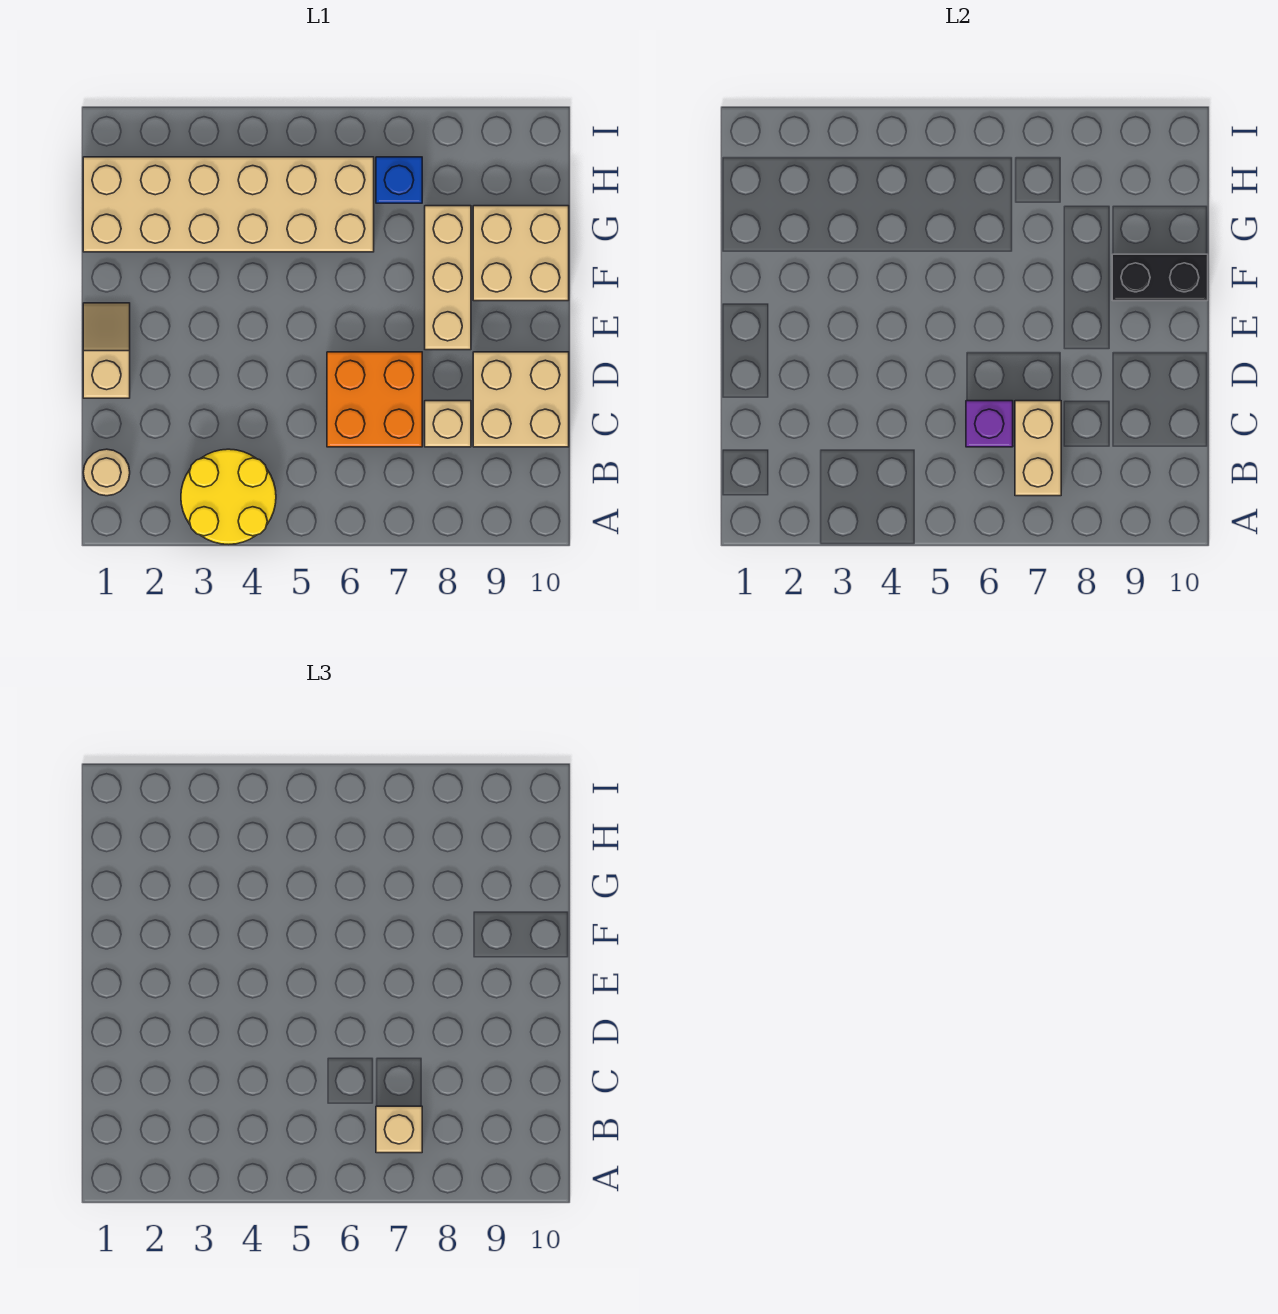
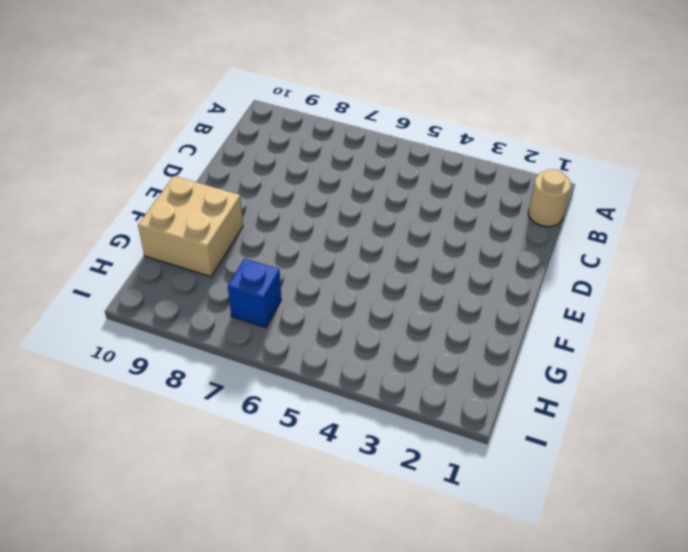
none -> yellow 2x2 round brick [181,449,276,544]
none -> orange 2x2 brick [327,352,422,447]
none -> tan 1x1 brick [425,401,471,447]

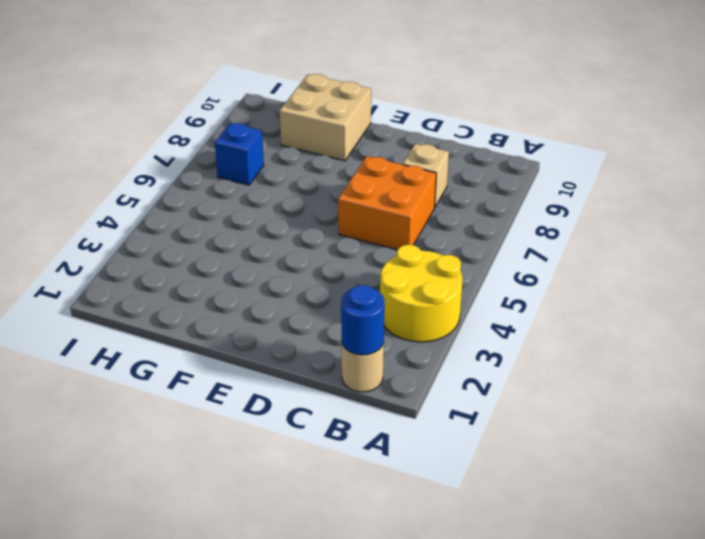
blue 1x1 round brick [341,285,385,355] -> none
none -> tan 2x2 brick [473,352,569,447]
none -> tan 1x2 slope [83,303,130,398]
none -> tan 1x3 brick [425,206,471,350]

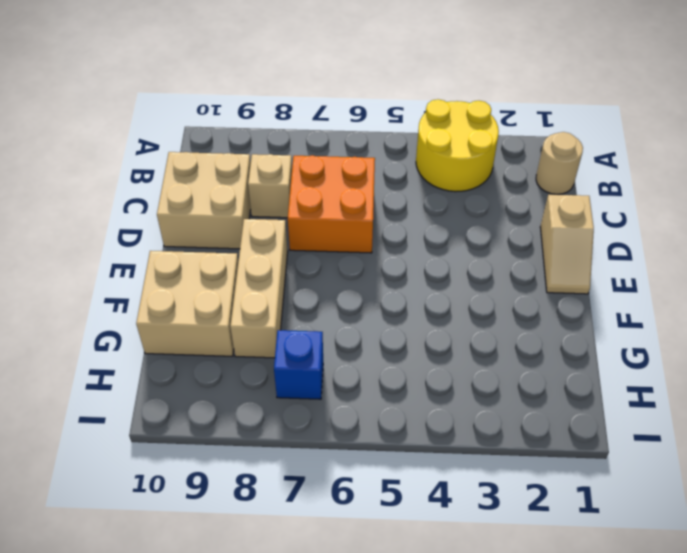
none -> tan 2x6 brick [83,157,374,252]
none -> tan 1x2 brick [1015,401,1061,496]
none -> purple 1x1 brick [966,401,1013,447]

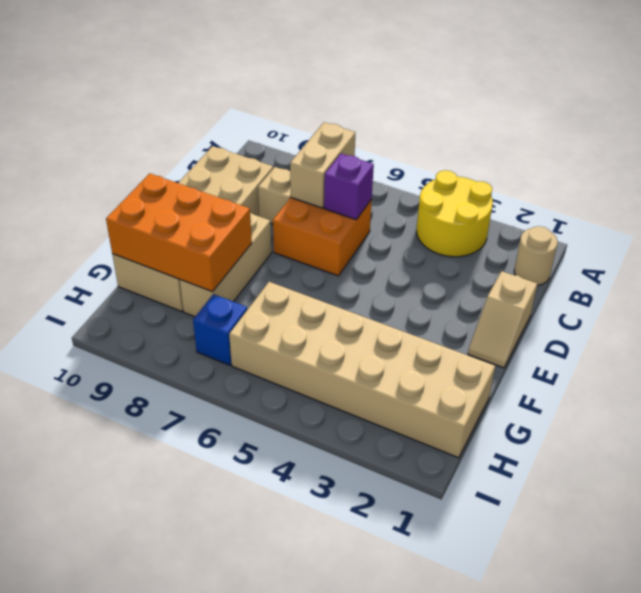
orange 2x3 brick [106,173,252,292] -> black 1x2 brick [1112,254,1208,301]
none -> tan 1x1 brick [376,1106,422,1153]

